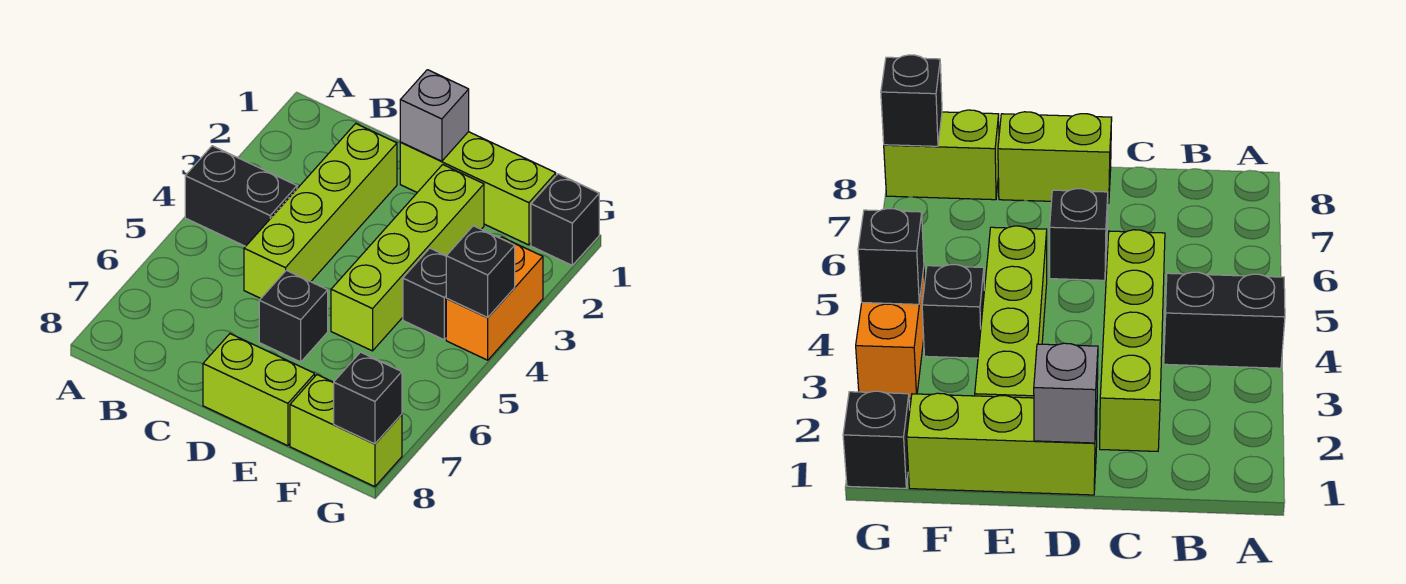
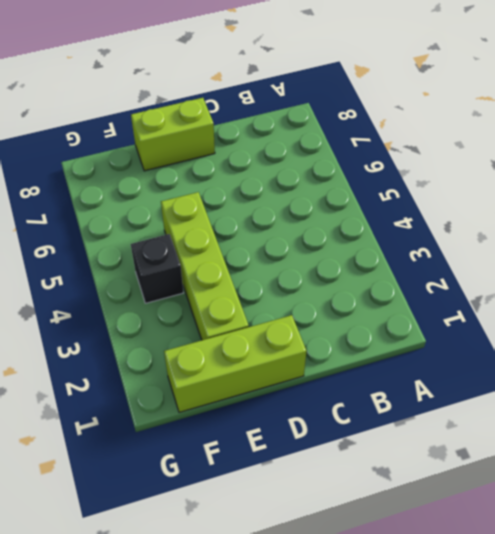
none -> black 1x2 brick [185,146,297,246]
none -> lime 1x4 brick [244,124,397,298]
none -> black 1x1 brick [259,270,328,362]

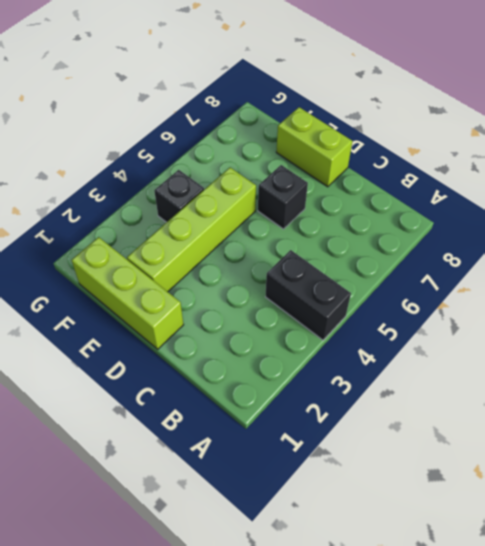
none -> lime 1x4 brick [244,124,397,298]
none -> lime 1x2 brick [290,375,402,487]
none -> black 1x1 brick [531,174,599,265]

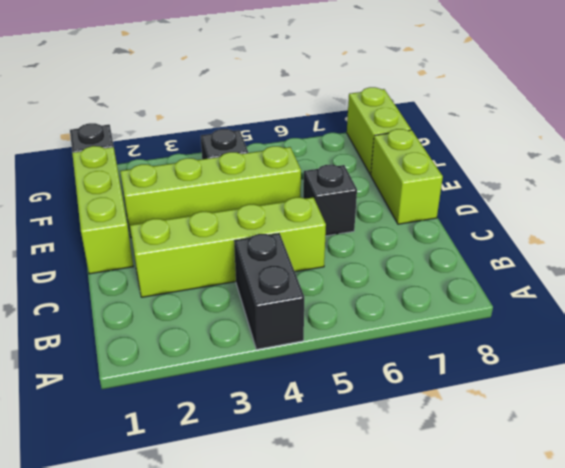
none -> orange 1x2 brick [446,237,543,360]
none -> grey 1x1 brick [400,70,469,161]
none -> black 1x1 brick [446,226,515,317]

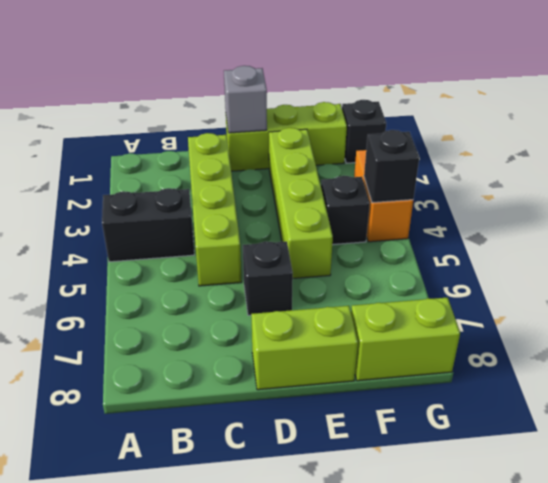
none -> black 1x1 brick [334,352,402,444]

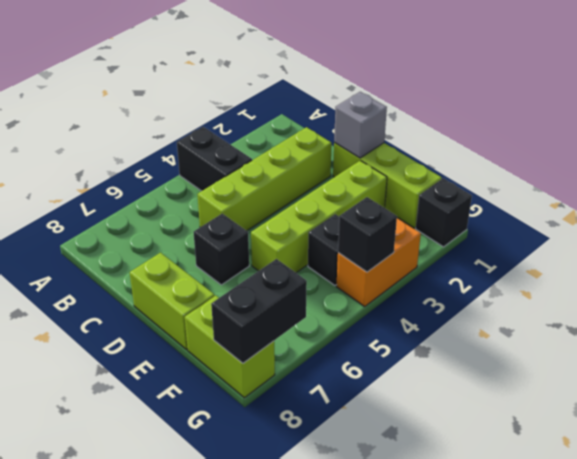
black 1x2 brick [211,259,307,363] -> black 1x1 brick [334,352,402,444]

